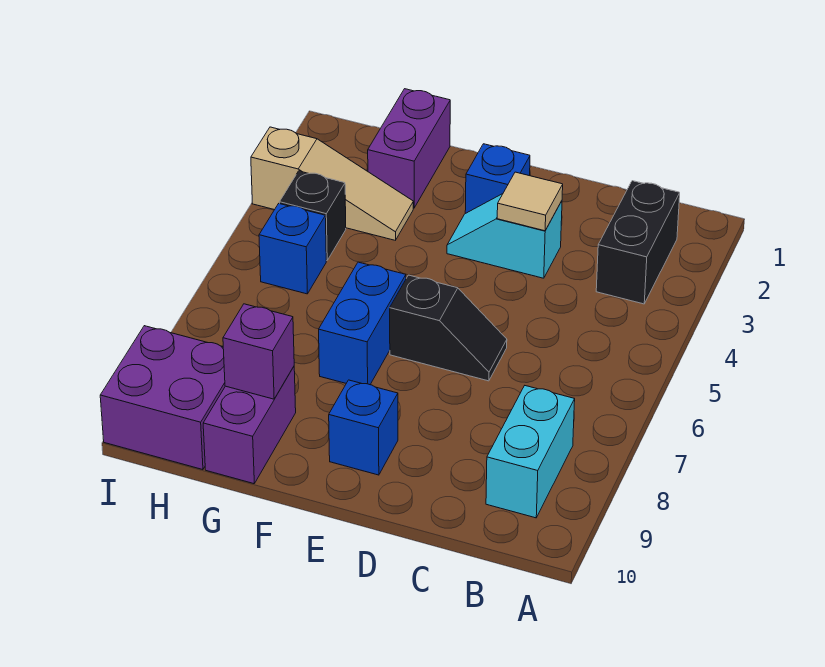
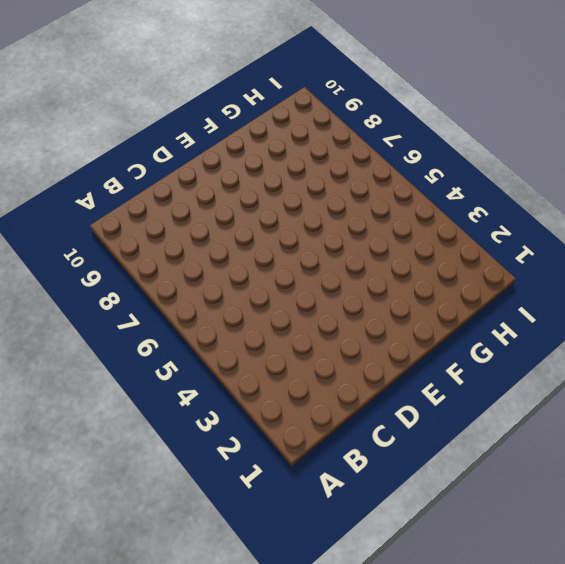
none -> black 1x2 brick [596,181,680,304]
none -> cyan 1x2 brick [486,386,575,518]
none -> cyan 1x2 slope [447,194,562,278]

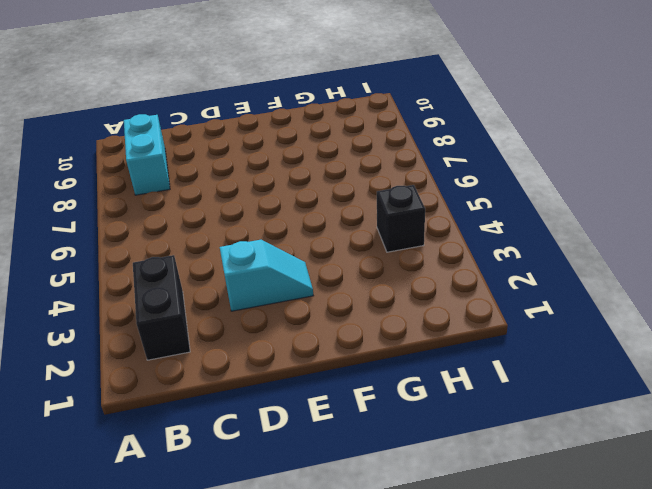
none -> black 1x2 slope [390,275,507,381]
none -> blue 1x1 brick [465,144,530,213]
none -> blue 1x1 brick [329,380,398,475]

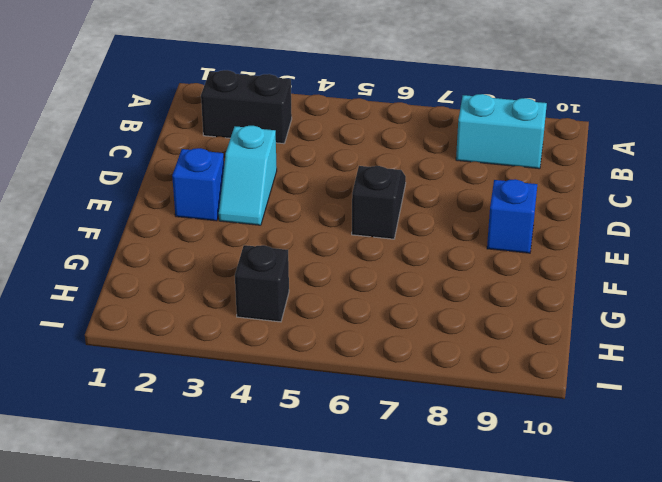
none -> blue 1x2 brick [319,262,406,385]
none -> purple 1x2 brick [368,89,450,208]
none -> tan 1x3 slope [251,127,413,240]

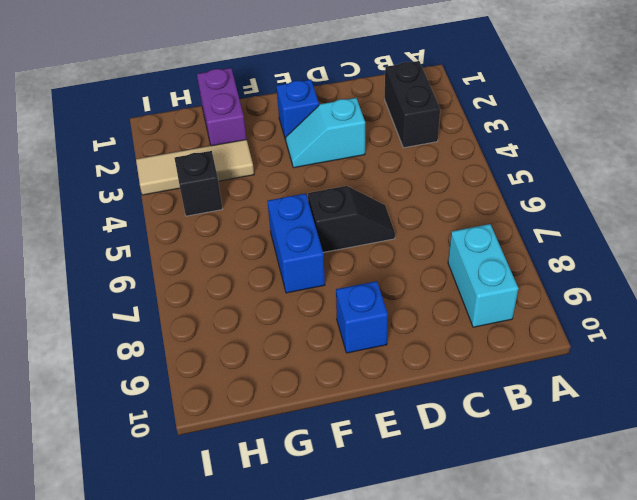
tan 1x3 tile [136,140,254,195] -> tan 1x3 slope [251,127,413,240]
none -> purple 1x2 brick [203,367,296,484]
none -> blue 1x1 brick [259,204,326,294]
none -> purple 2x2 brick [100,326,225,470]

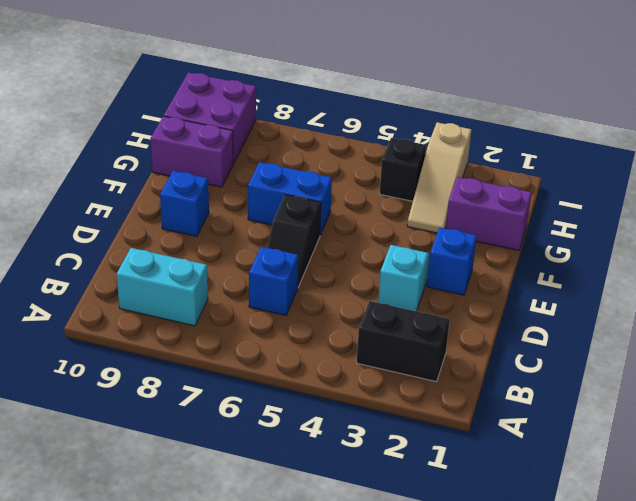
blue 1x1 brick [249,247,298,315] -> blue 1x1 brick moved to [259,204,326,294]
none -> tan 1x1 tile [497,172,563,231]
none -> purple 1x1 brick [223,304,294,399]

